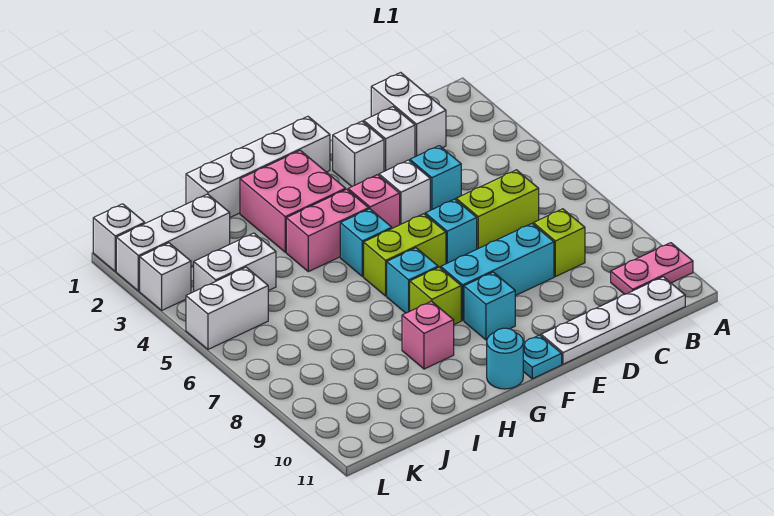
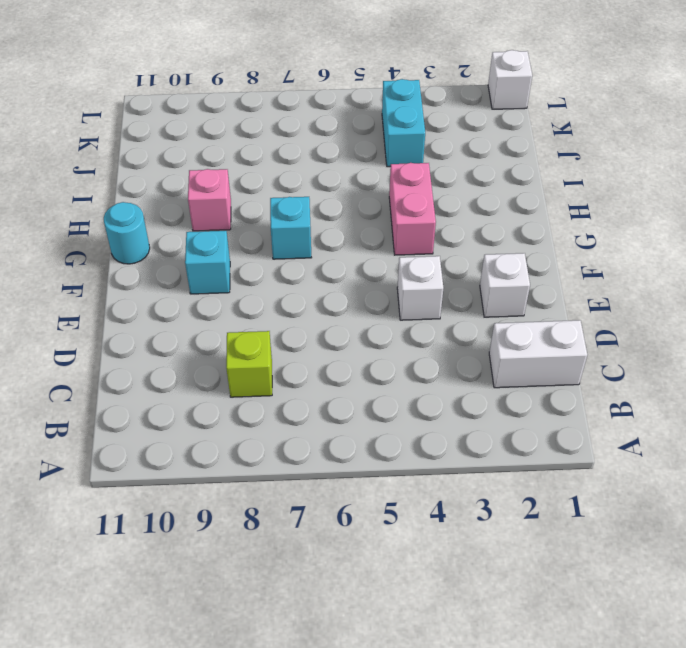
cyan 1x2 brick [382,79,425,167] -> white 1x2 brick [194,233,276,291]
none -> pink 1x2 plate [611,243,693,294]
none -> white 1x4 plate [541,277,685,364]
none -> lime 1x2 brick [456,170,539,249]

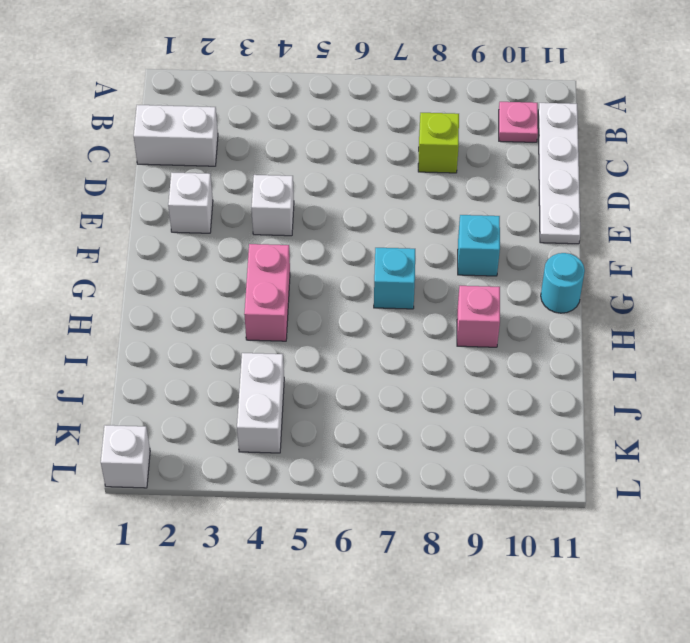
pink 1x1 plate [499,102,538,142] -> pink 1x2 plate [611,243,693,294]
none -> lime 1x2 brick [456,170,539,249]
none -> white 1x1 brick [364,107,415,171]
none -> cyan 1x1 brick [410,146,461,210]

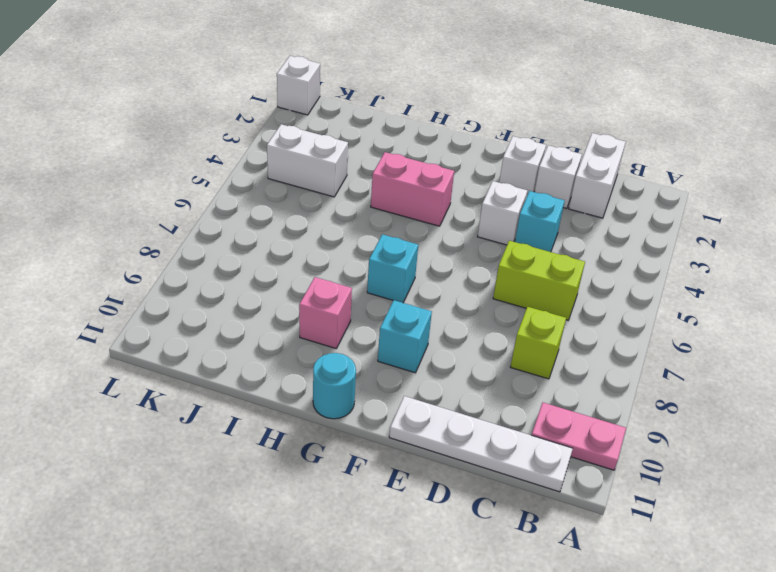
none -> cyan 1x3 brick [441,224,554,320]
none -> cyan 1x1 brick [425,199,477,264]
none -> white 1x4 brick [186,116,330,217]

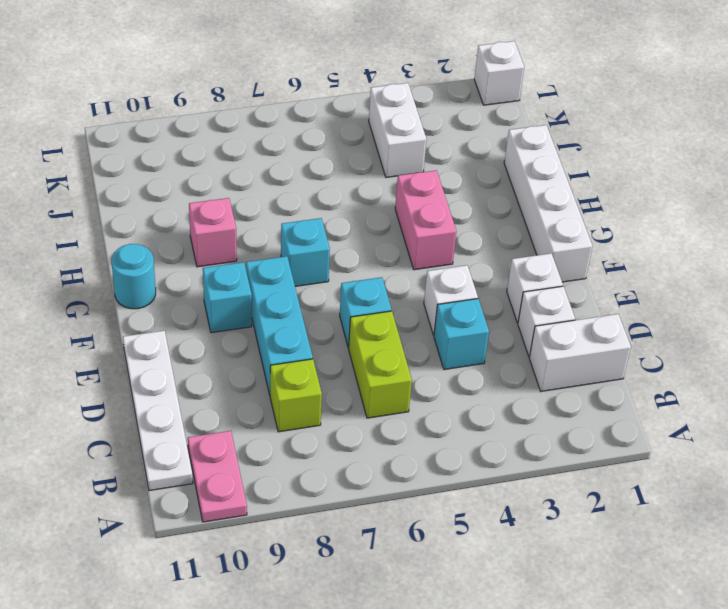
none -> pink 1x1 brick [348,175,400,228]
none -> lime 1x2 brick [364,214,446,296]
none -> cyan 1x1 plate [523,335,562,379]

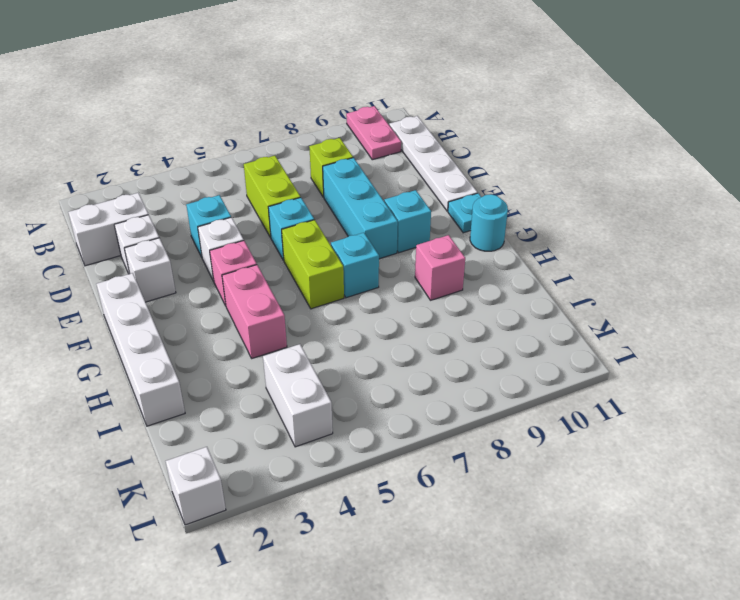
none -> pink 2x2 brick [240,150,346,252]
none -> cyan 1x1 brick [340,209,392,277]
none -> lime 1x1 brick [410,267,461,324]

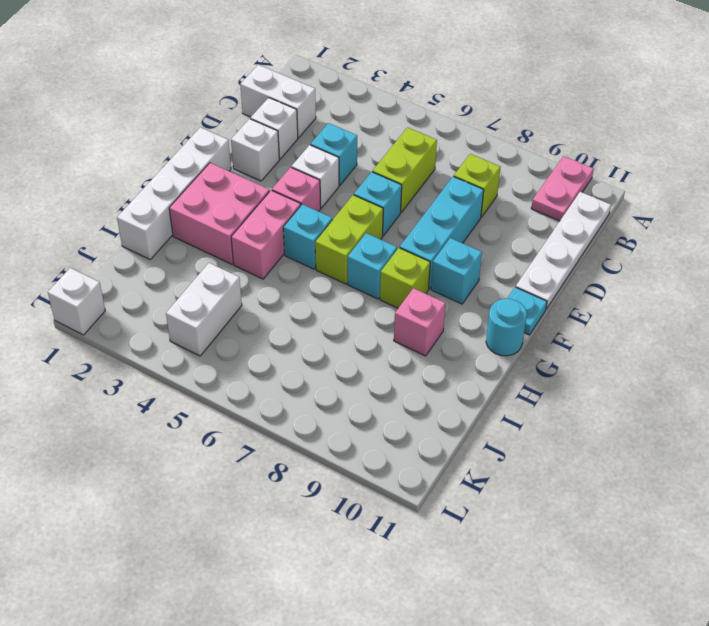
none -> white 1x3 brick [116,194,230,291]
none -> white 1x2 brick [186,267,268,349]
none -> white 1x1 brick [140,243,191,310]

